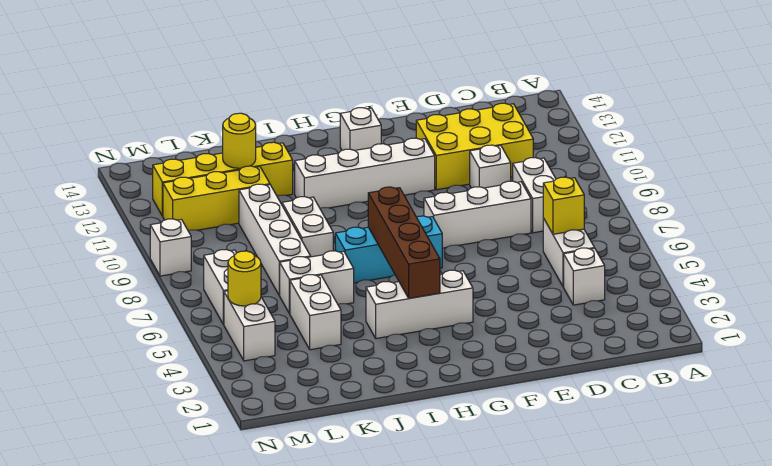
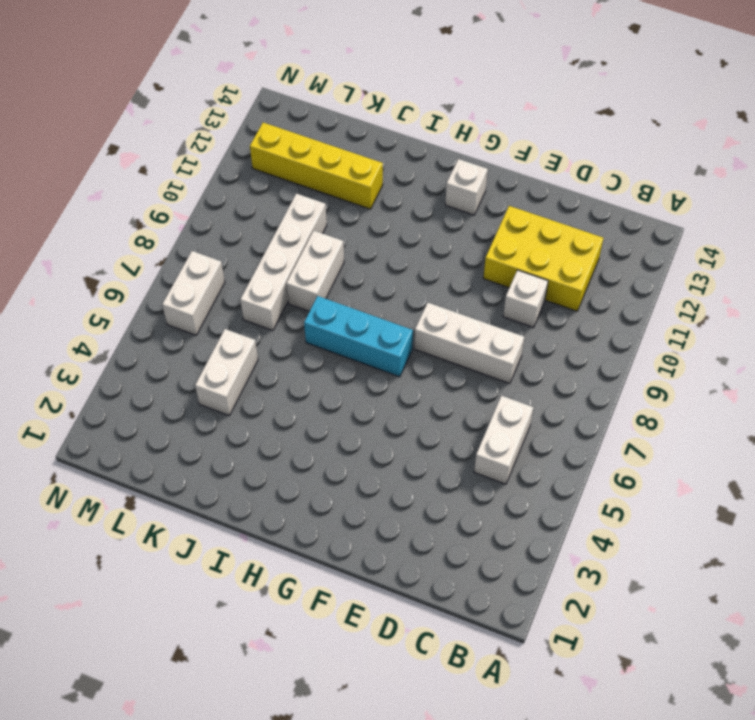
none -> white 1x1 brick [564,248,605,305]
none -> white 1x2 brick [513,158,556,233]
none -> white 1x4 brick [295,138,435,208]

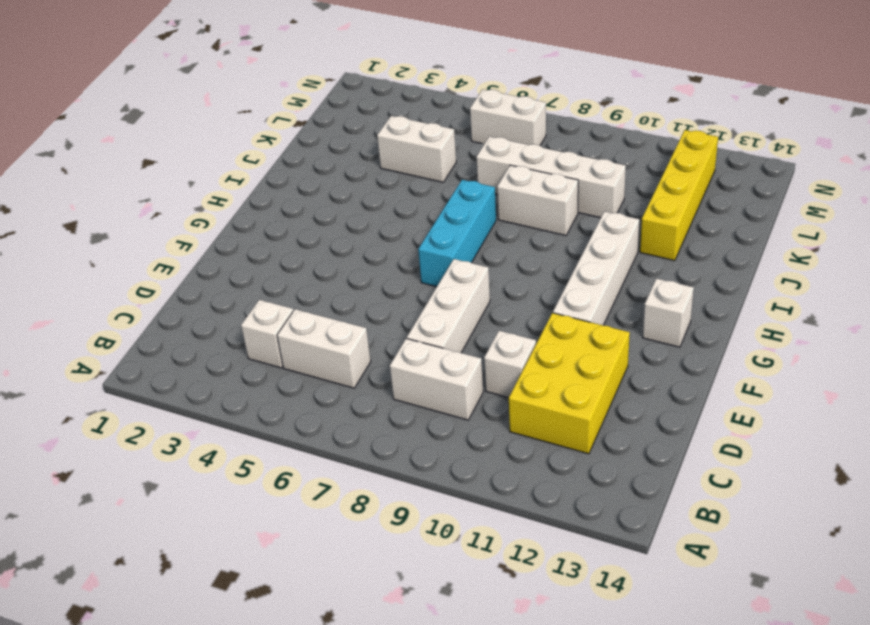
none -> white 1x3 brick [366,270,473,339]
none -> white 1x2 brick [279,251,354,314]
none -> yellow 1x3 brick [163,166,270,231]

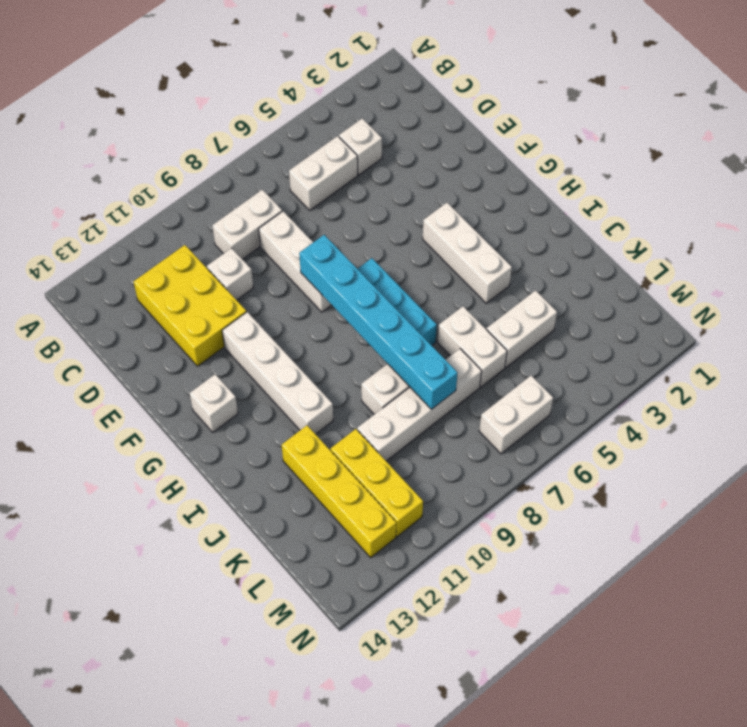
cyan 1x6 brick [299,235,457,409] -> none
none -> white 1x2 brick [224,291,275,361]
none -> white 1x1 brick [150,219,191,276]
none -> yellow 1x1 brick [543,177,584,234]

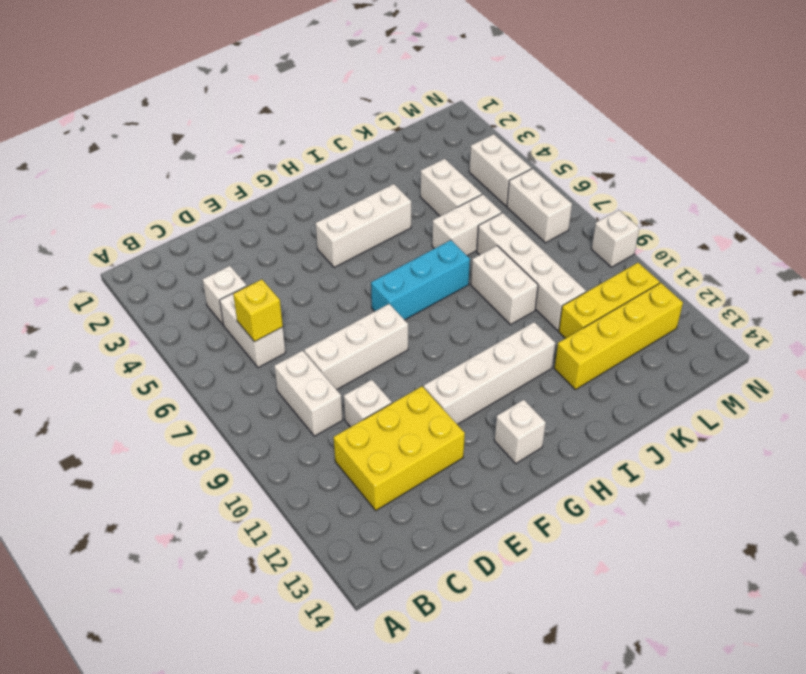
none -> brown 1x4 brick [368,187,440,298]
none -> yellow 1x1 round brick [223,113,256,168]
none -> yellow 1x1 round brick [228,251,261,306]

